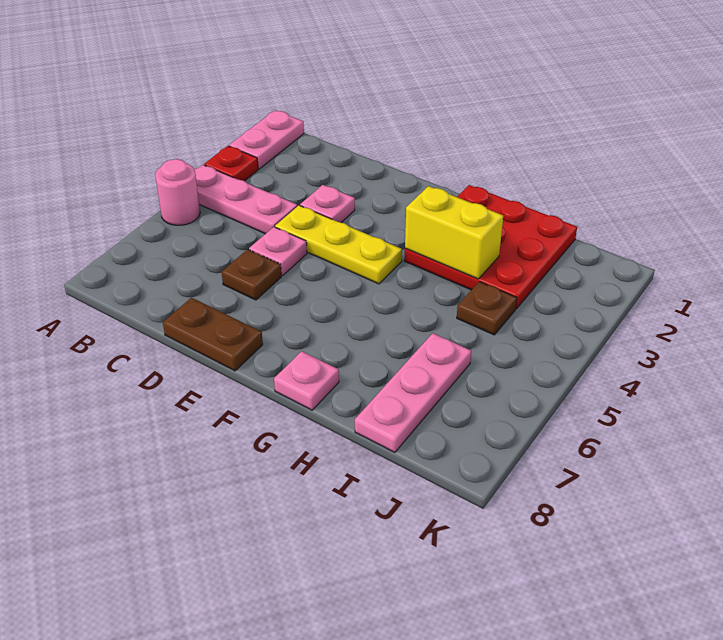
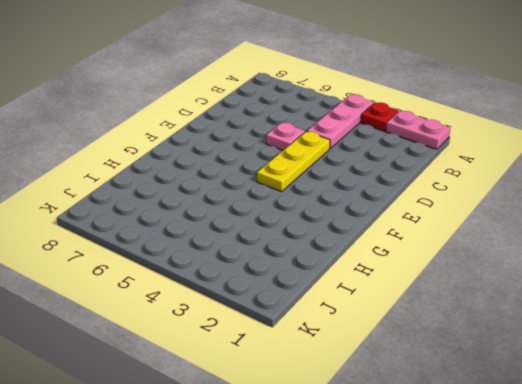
none -> pink 1x1 round brick [155,159,200,225]
none -> pink 1x1 plate [300,185,355,222]
none -> brown 1x1 plate [222,249,281,300]

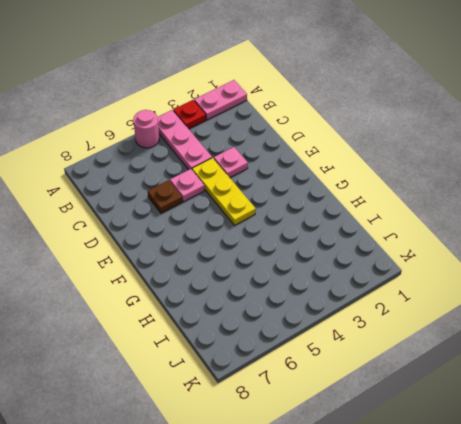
none -> brown 1x2 plate [163,298,263,371]
none -> red 3x3 plate [404,185,577,309]
none -> pink 1x1 plate [274,351,339,410]

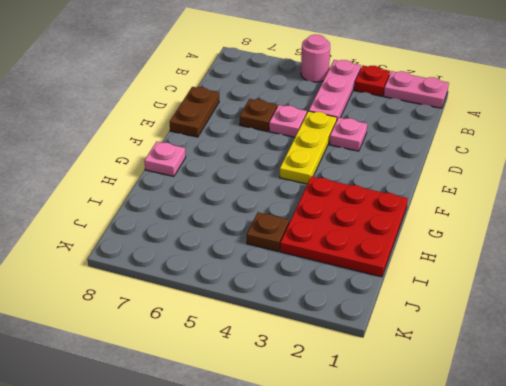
none -> pink 1x3 plate [355,333,471,452]
none -> yellow 1x2 brick [405,186,503,279]

